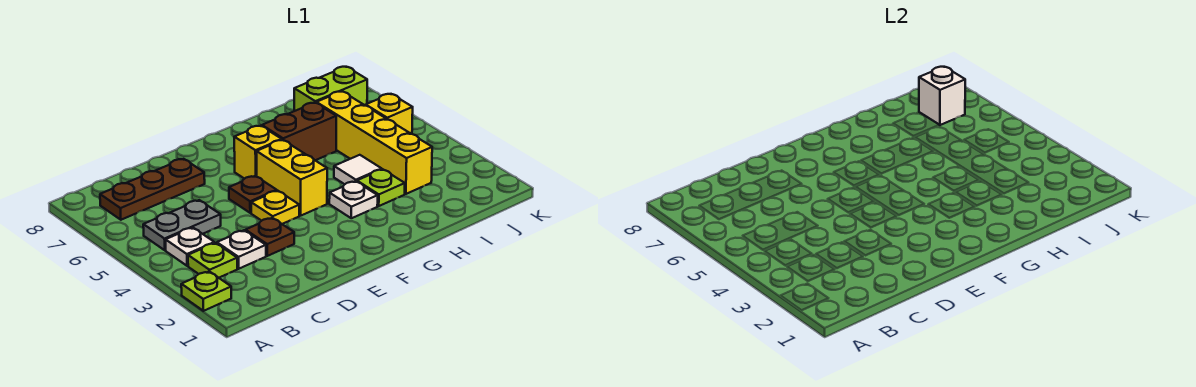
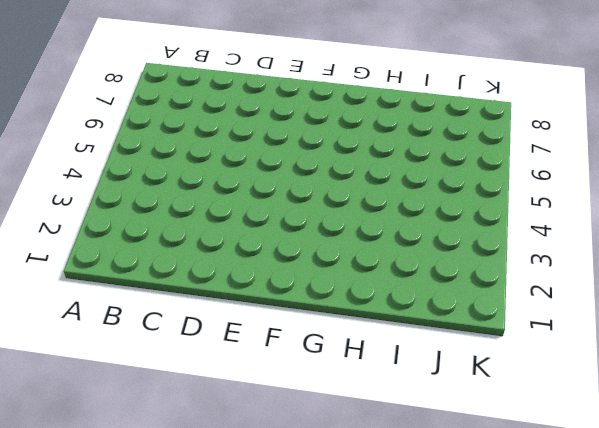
none -> lime 1x1 plate [181,271,231,311]
none -> lime 1x1 plate [188,243,237,278]
none -> white 1x1 plate [166,228,214,266]

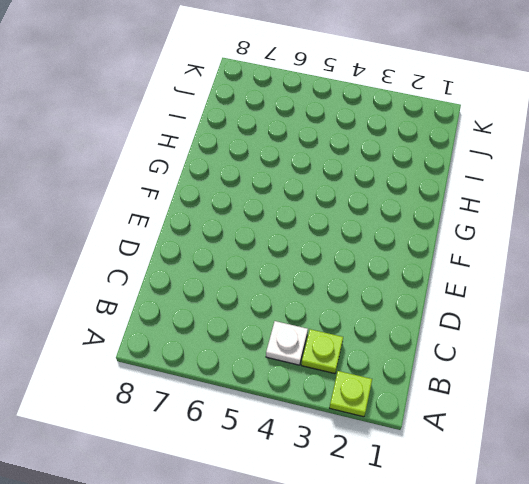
none -> grey 1x2 plate [143,200,221,250]
none -> brown 1x3 plate [100,159,205,220]
none -> white 1x1 plate [217,230,266,269]

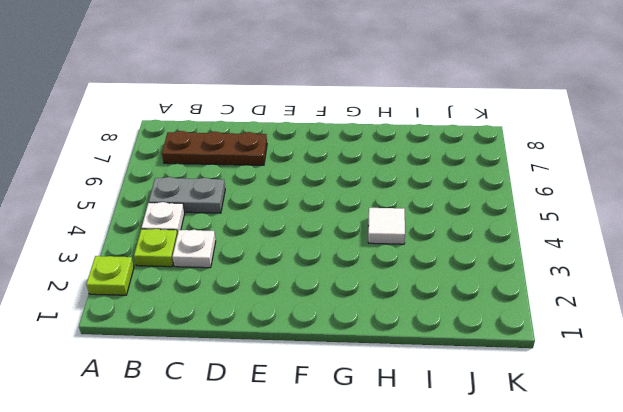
none -> brown 1x1 plate [246,218,294,256]
none -> yellow 1x1 plate [251,191,299,224]
none -> brown 1x1 plate [229,176,277,213]

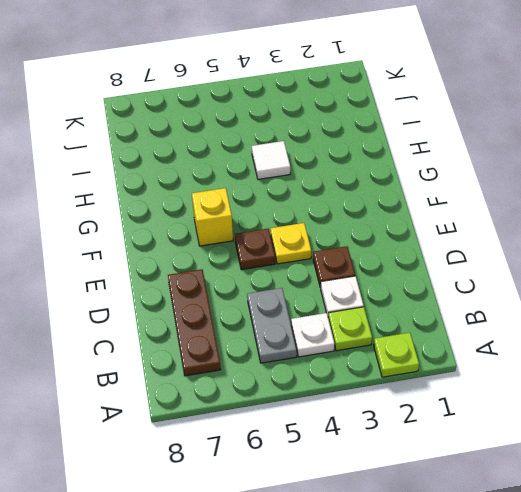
none -> yellow 1x2 brick [257,140,327,215]
none -> white 1x1 plate [329,181,378,218]
none -> brown 1x2 brick [262,103,336,160]

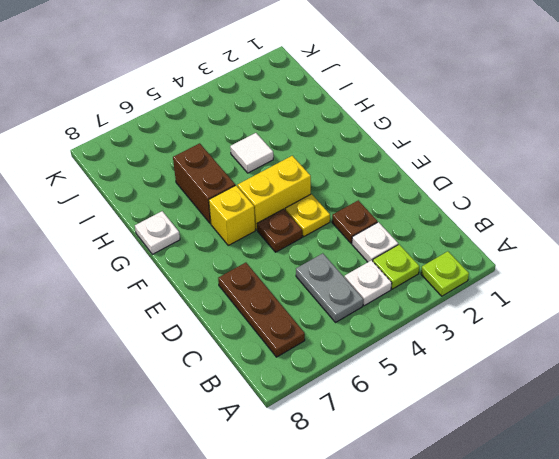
white 1x1 plate [135,211,180,254] -> white 1x1 plate moved to [329,181,378,218]
none -> lime 1x1 plate [357,169,405,206]
none -> yellow 1x4 brick [316,92,432,194]
none -> lime 1x2 brick [294,67,367,111]

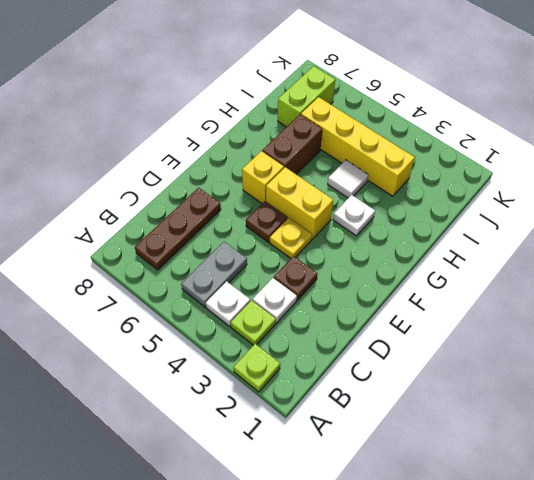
none -> lime 1x1 plate [357,169,405,206]
none -> yellow 1x1 brick [366,94,413,134]
none -> white 1x1 brick [919,67,965,125]

